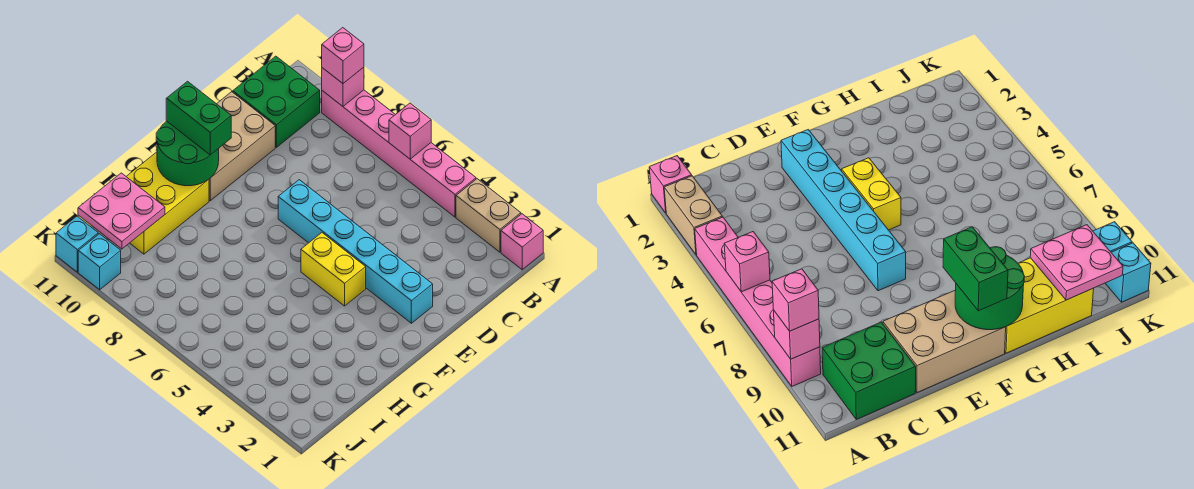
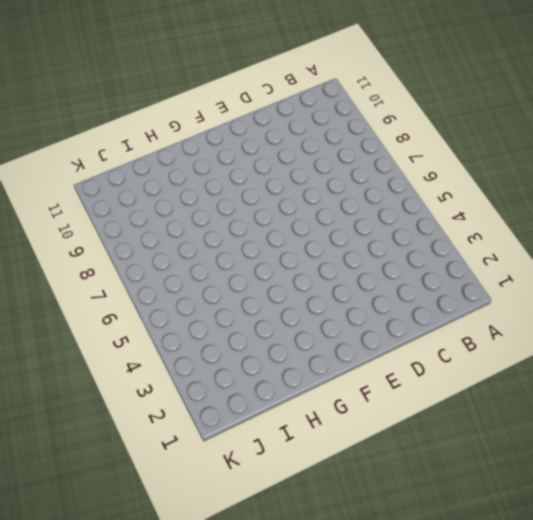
none -> pink 1x1 brick [501,214,543,270]
none -> tan 1x2 brick [456,179,521,252]
none -> pink 1x6 brick [322,90,476,217]

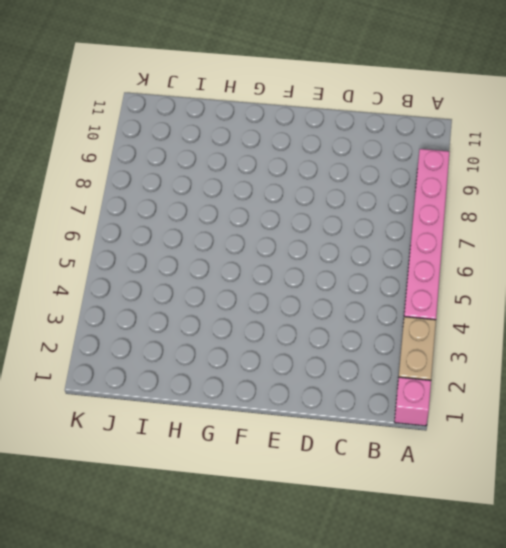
none -> green 2x2 brick [233,56,320,147]
none -> tan 2x3 brick [209,92,275,201]
none -> cyan 1x6 brick [278,180,433,323]

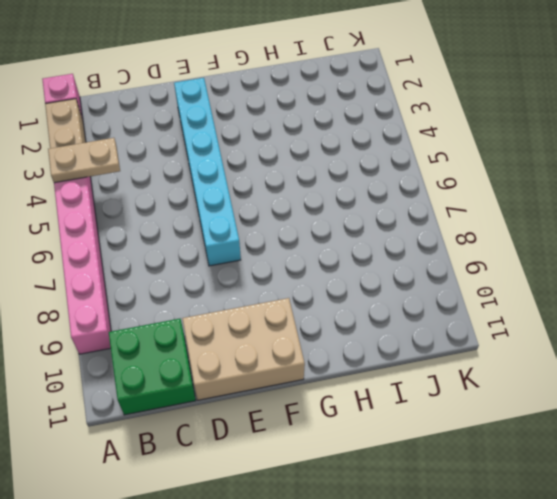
tan 1x2 plate [48,138,120,183] -> none
none -> yellow 1x2 brick [301,233,366,306]
none -> yellow 2x3 brick [126,152,209,254]
none -> cyan 1x1 brick [78,234,121,290]

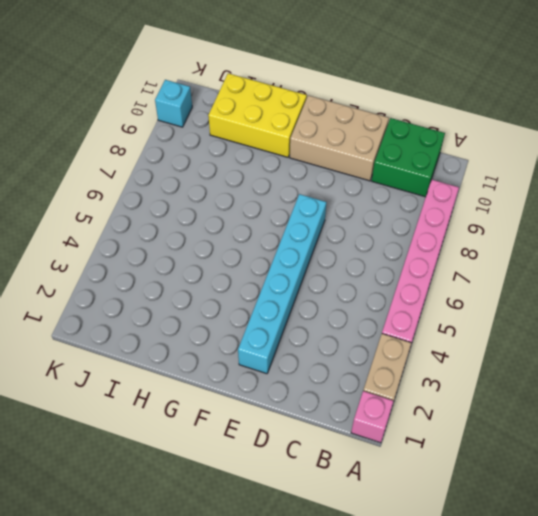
none -> yellow 1x2 brick [301,233,366,306]
none -> cyan 1x1 brick [56,216,98,272]
none -> pink 1x1 brick [389,103,431,159]

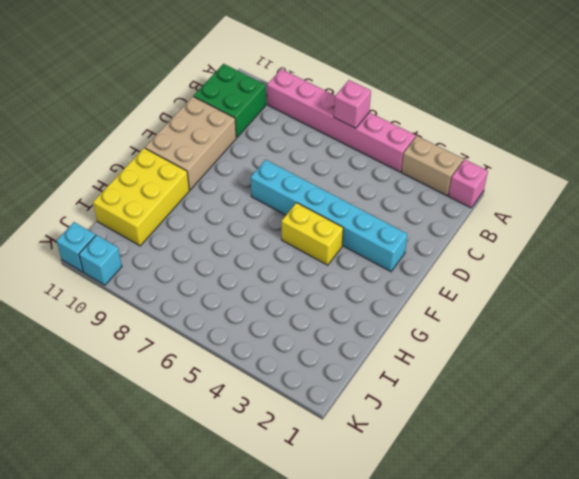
none -> pink 1x1 brick [322,67,364,106]
none -> green 2x2 round brick [156,121,219,186]
none -> pink 2x2 plate [78,173,165,249]

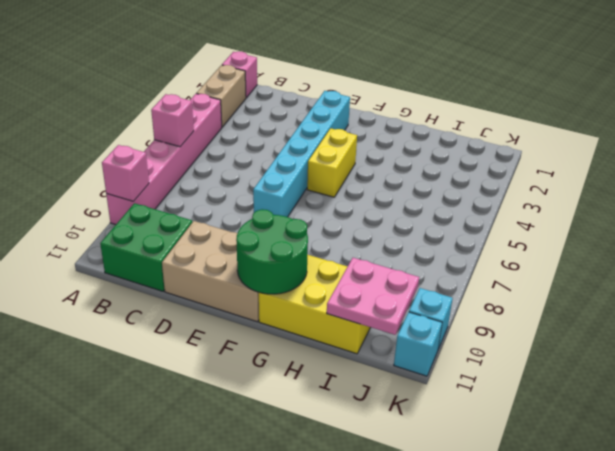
none -> pink 1x1 brick [322,28,364,83]
none -> green 1x2 brick [166,81,231,155]

